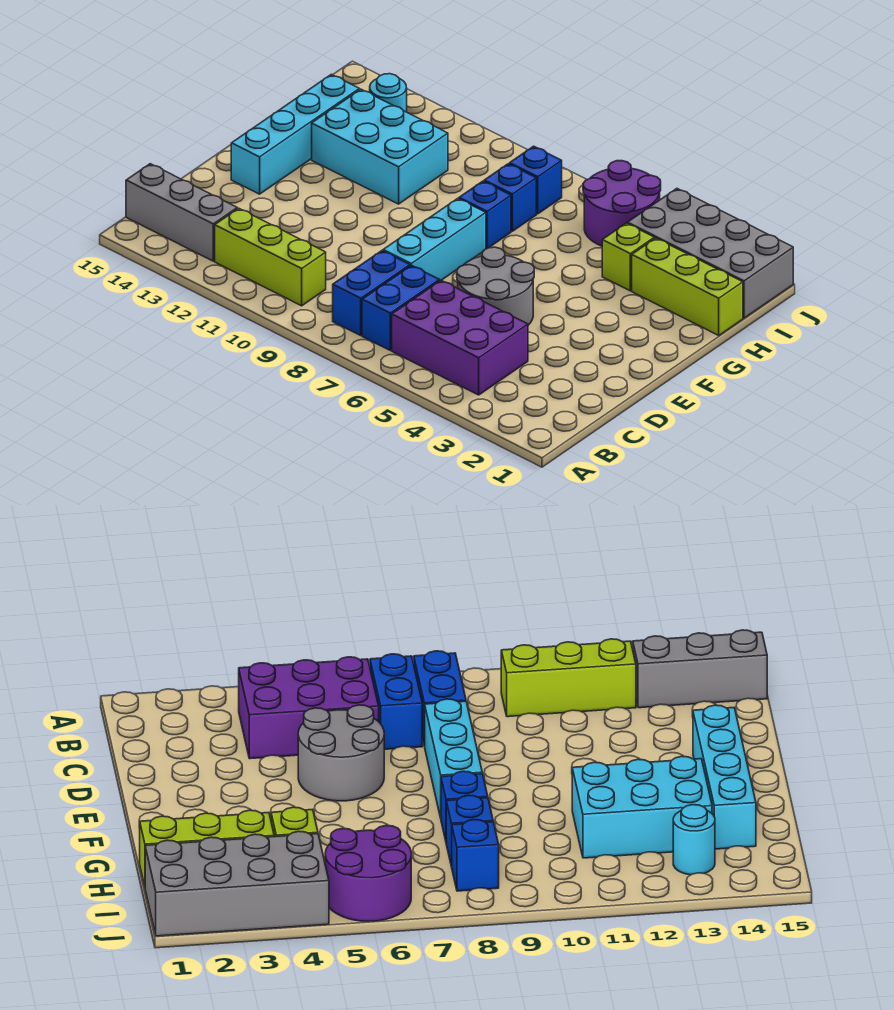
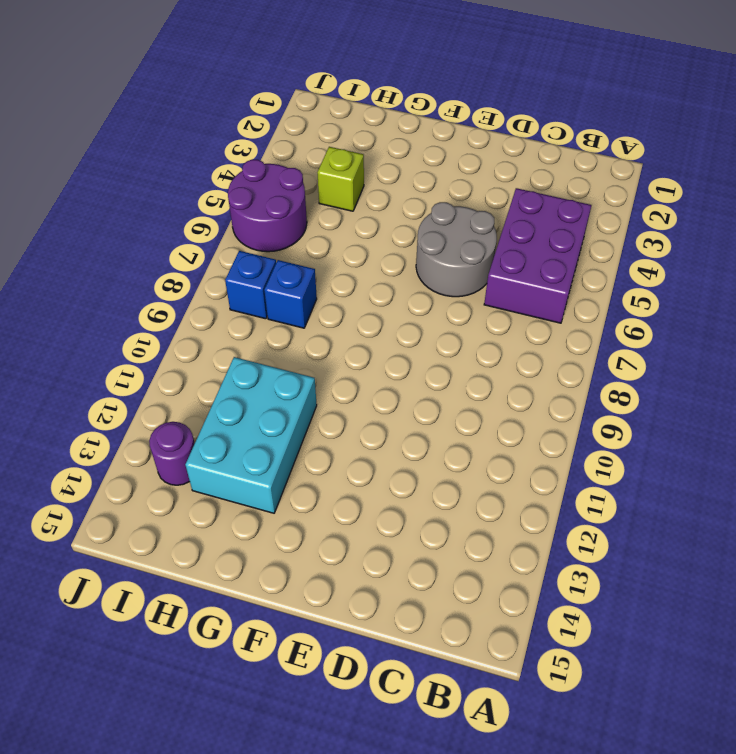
purple 1x1 round brick [149,422,195,485] -> cyan 1x1 round brick [370,74,407,112]
none -> blue 1x2 brick [362,265,440,350]
none -> blue 1x2 brick [333,251,410,335]
none -> lime 1x3 brick [215,208,326,306]

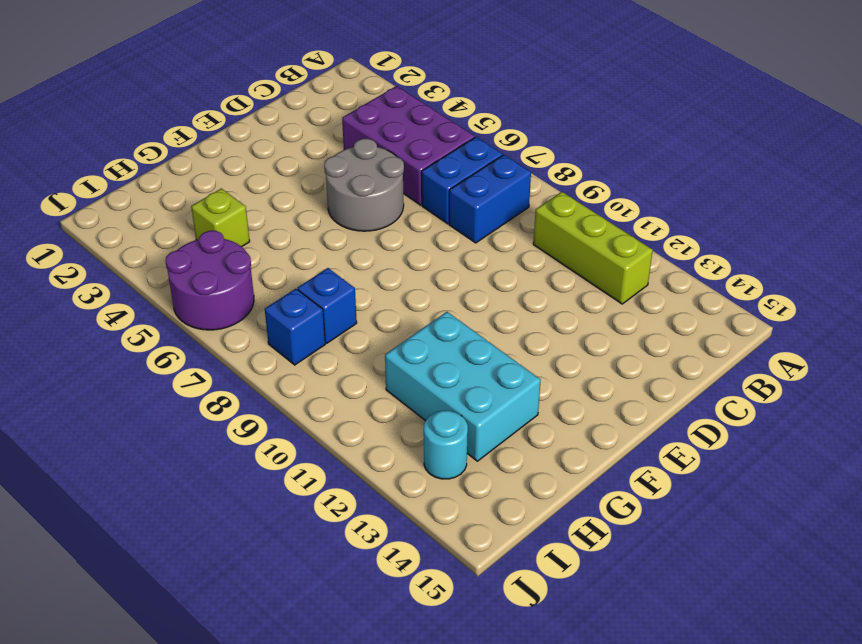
none -> grey 1x3 brick [126,164,237,261]
none -> cyan 1x3 brick [383,198,486,280]
none -> cyan 1x4 brick [231,74,359,194]

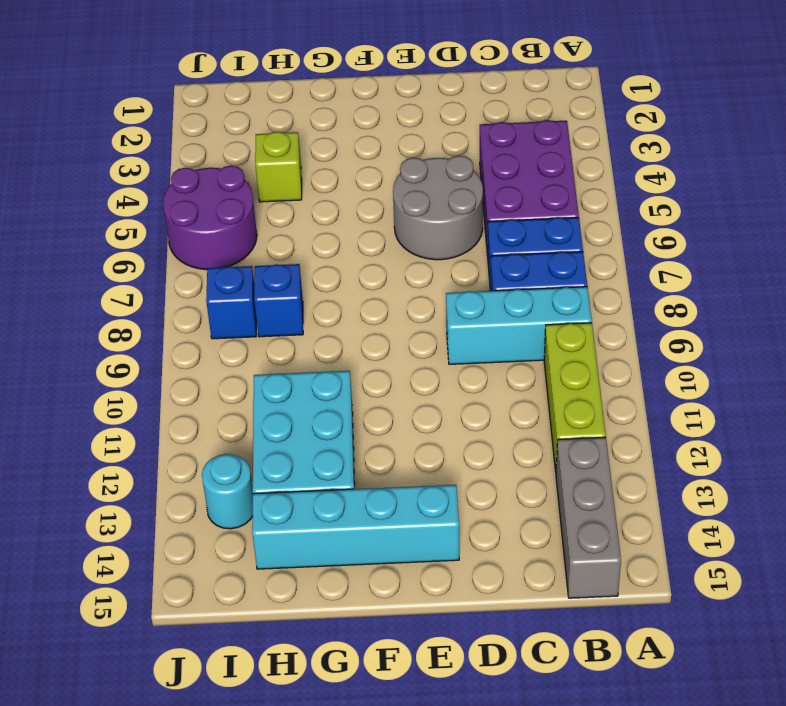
cyan 1x3 brick [446,287,592,364] -> cyan 1x3 brick moved to [383,198,486,280]
none -> blue 1x1 brick [459,181,511,249]
none -> lime 1x3 brick [632,238,743,335]
none -> grey 2x4 brick [628,189,793,318]

